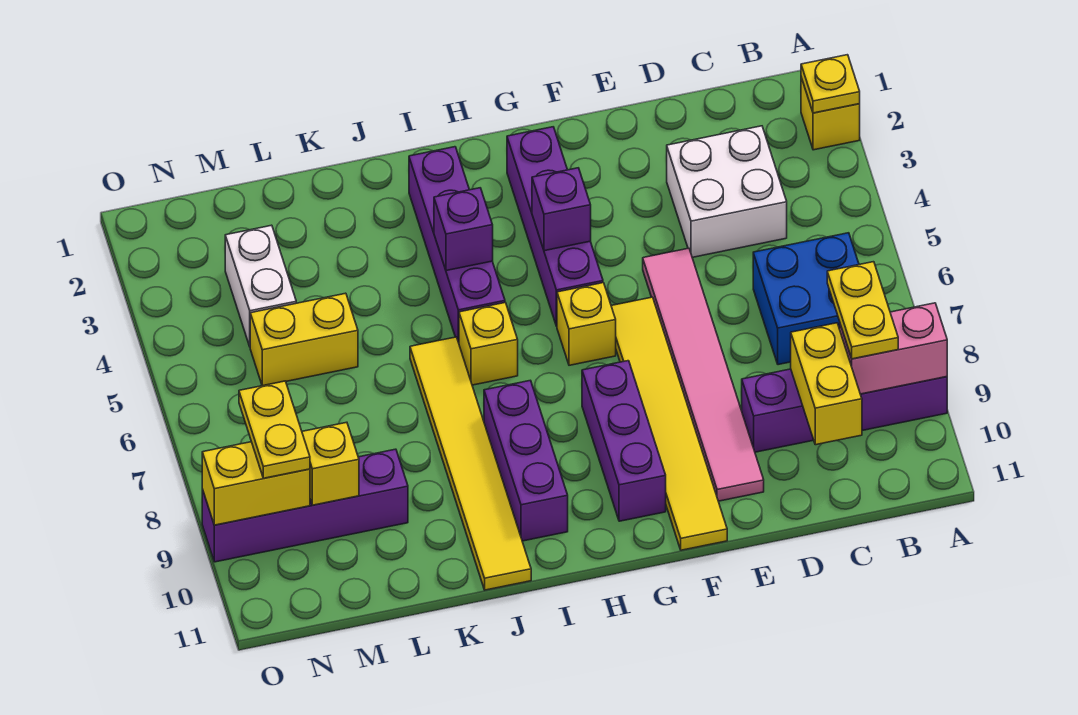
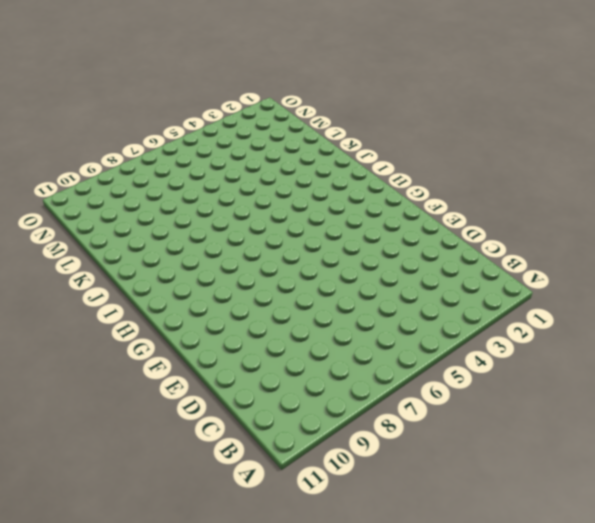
none -> yellow 1x1 brick [801,77,860,150]
none -> purple 1x4 brick [742,369,947,452]
none -> blue 2x2 brick [753,233,859,365]

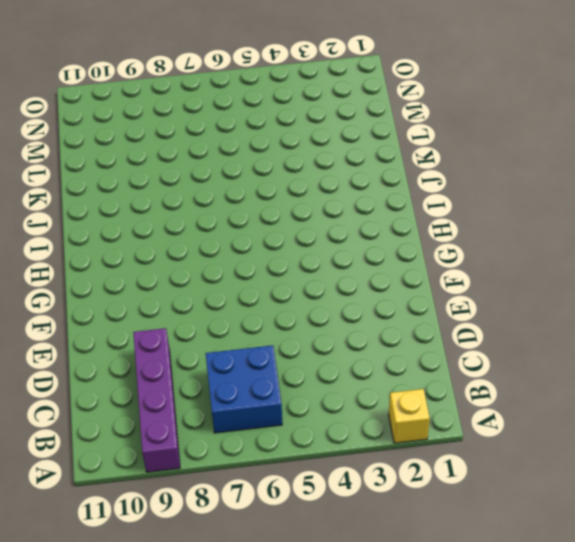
none -> white 2x2 brick [667,126,787,257]
none -> pink 1x6 tile [643,248,764,501]
none -> yellow 1x6 tile [611,297,727,550]

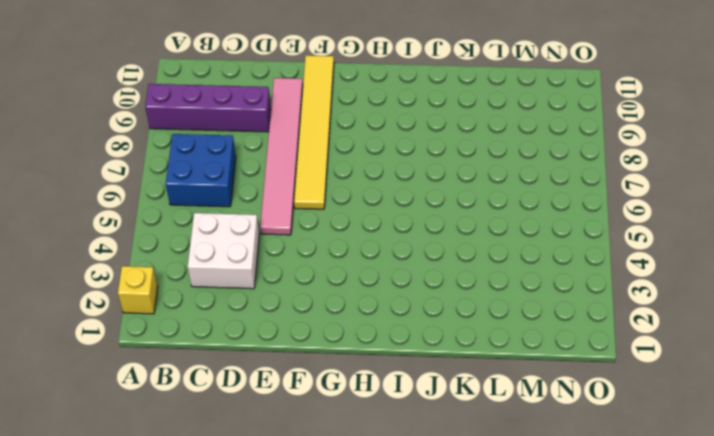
none -> purple 1x4 brick [507,127,603,326]
none -> yellow 1x1 brick [557,283,616,365]
none -> purple 1x3 brick [582,361,666,521]

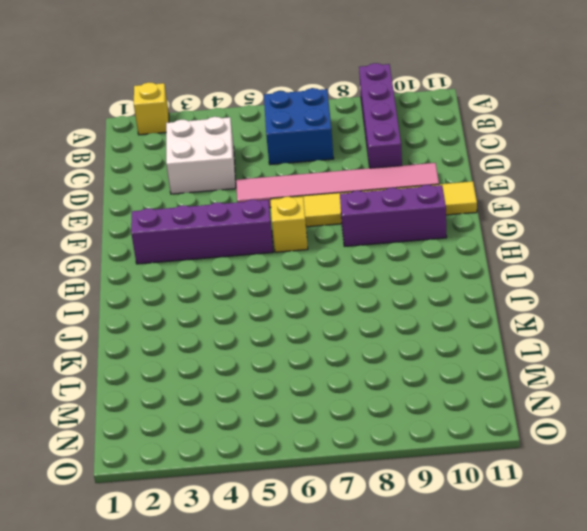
none -> purple 1x4 brick [409,147,505,343]
none -> yellow 1x1 brick [459,303,518,385]
none -> purple 1x3 brick [484,380,568,541]

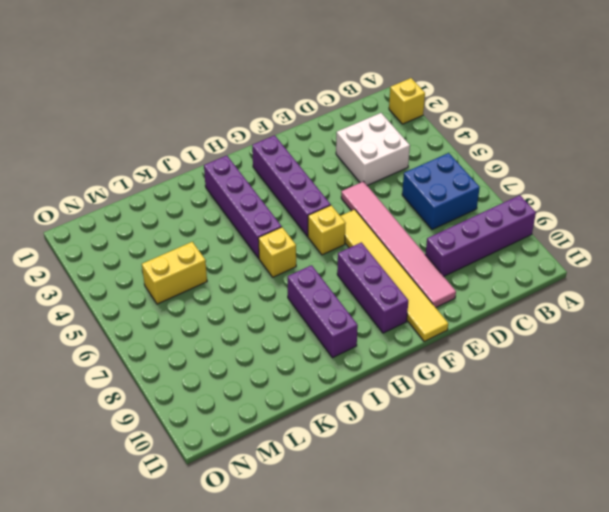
none -> yellow 1x6 tile [410,337,531,590]
none -> purple 1x4 brick [202,449,408,562]
none -> white 1x2 brick [225,225,296,346]

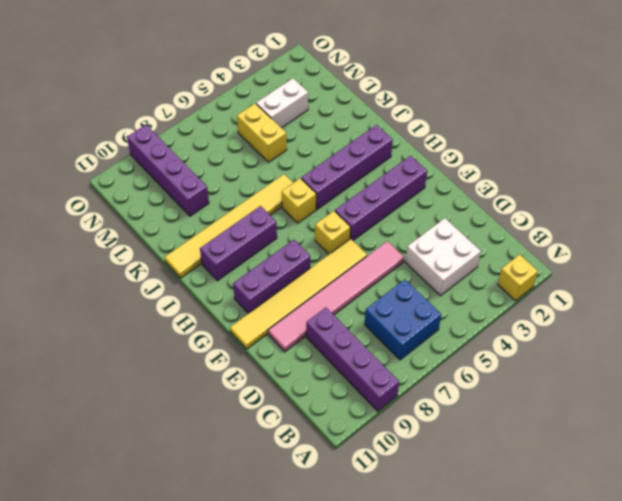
none -> yellow 1x1 plate [801,55,860,113]
none -> pink 1x2 brick [840,303,947,394]
none -> yellow 1x2 brick [791,323,862,445]

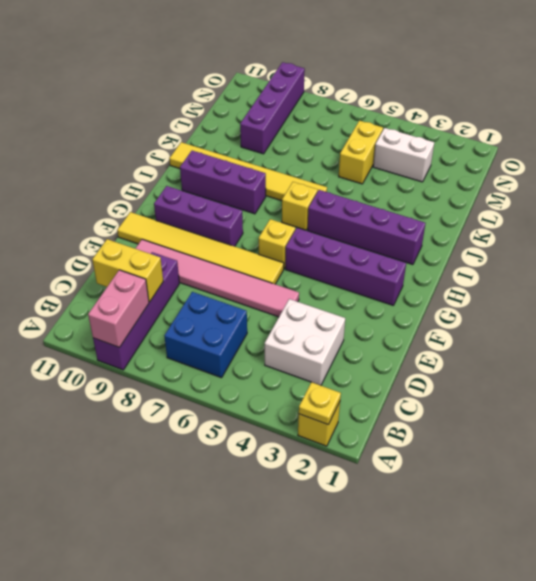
none -> purple 1x1 brick [532,168,591,251]
none -> purple 1x1 brick [434,188,493,271]
none -> yellow 1x1 brick [302,422,359,505]

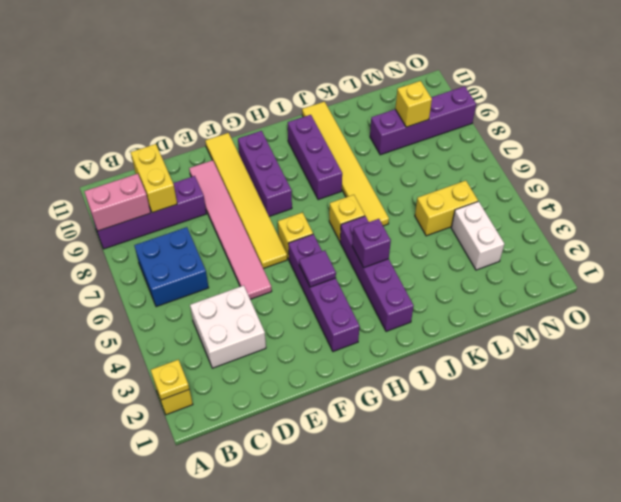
purple 1x1 tile [299,250,336,287] -> purple 1x1 brick [532,168,591,251]
none -> yellow 1x2 brick [202,442,310,525]
none -> yellow 1x2 plate [827,262,898,359]
none -> yellow 1x2 plate [239,381,310,478]

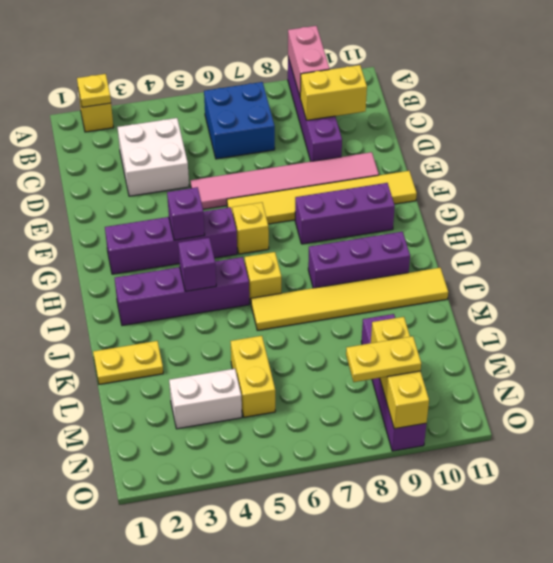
yellow 1x2 plate [93,341,163,384] -> yellow 1x2 plate moved to [827,262,898,359]

